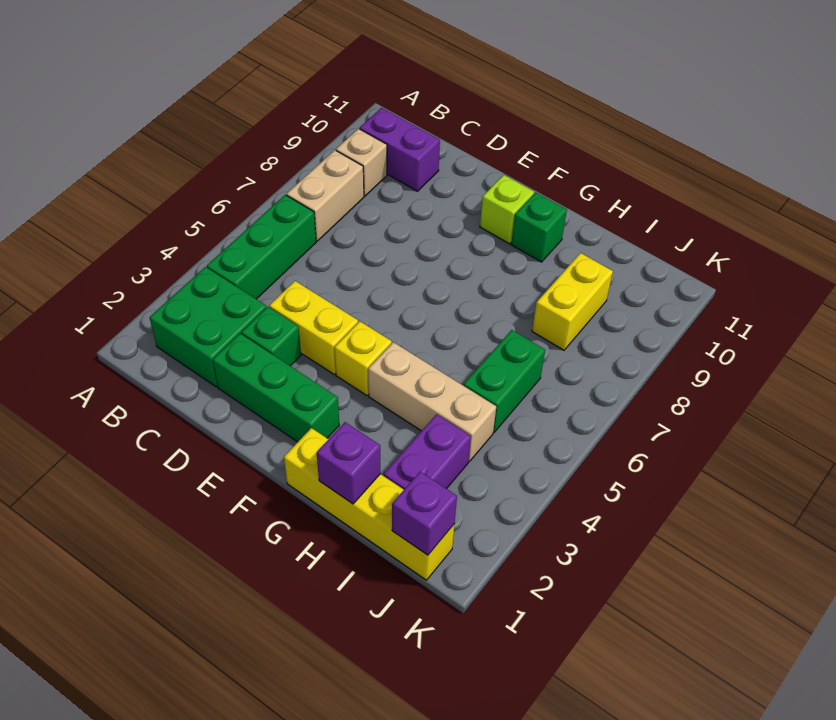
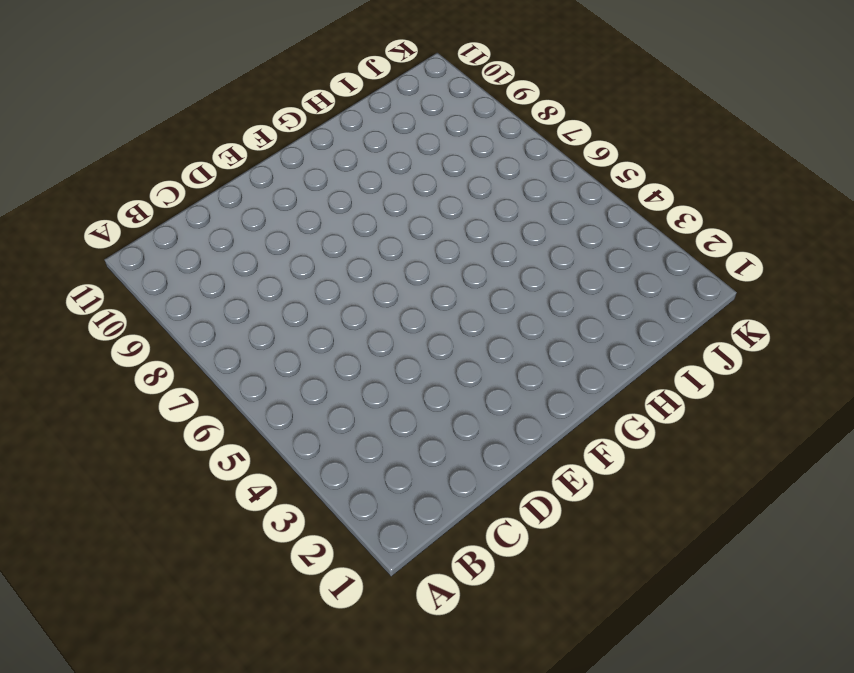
none -> green 2x2 brick [150,267,267,387]
none -> green 1x3 brick [207,195,316,299]
none -> tan 1x2 brick [287,150,364,241]

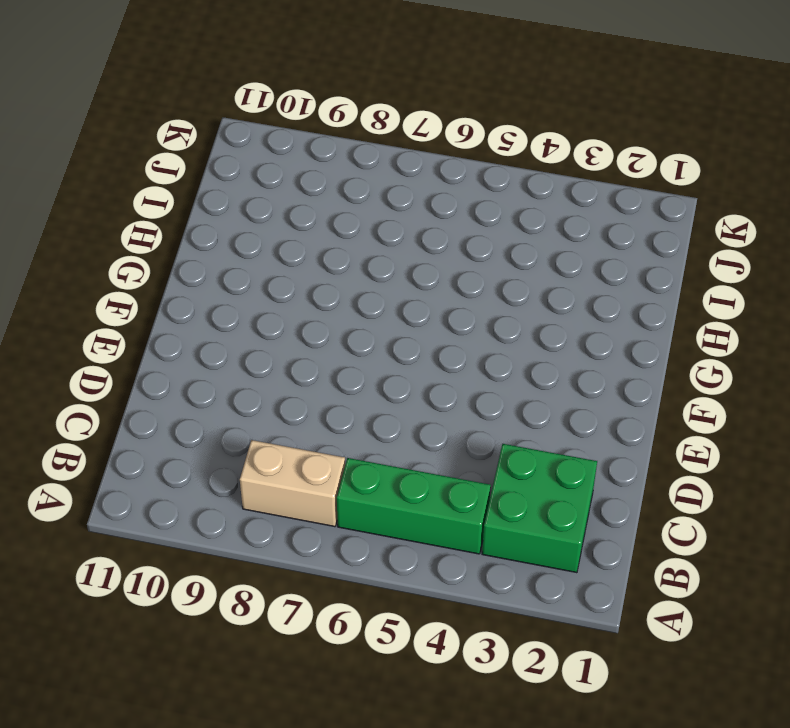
none -> tan 1x1 brick [336,129,387,196]
none -> purple 1x2 brick [360,108,440,191]
none -> green 1x3 brick [213,334,339,442]

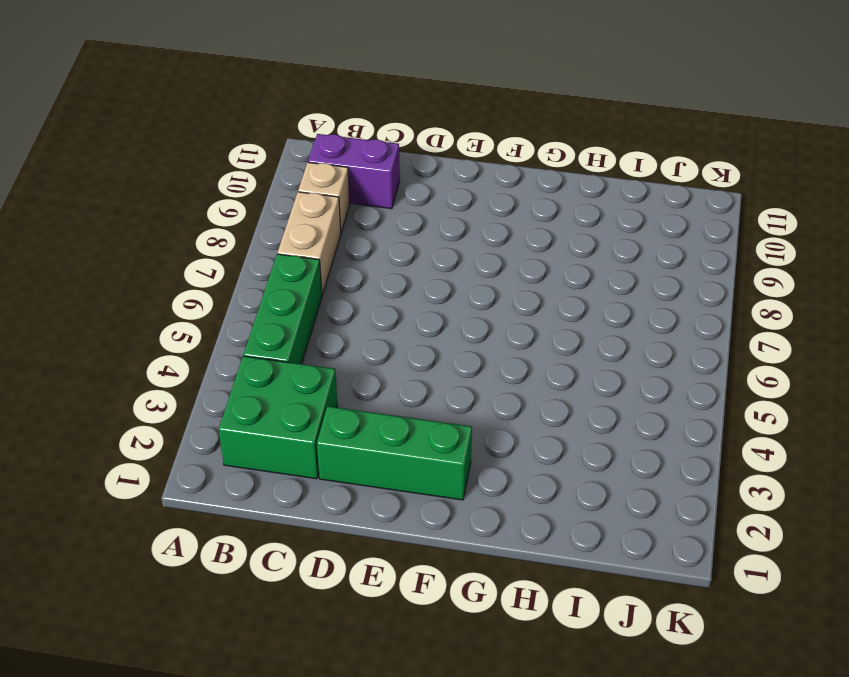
none -> green 1x1 brick [241,307,301,366]
none -> yellow 1x2 brick [269,281,358,374]
none -> yellow 1x1 brick [334,321,392,395]

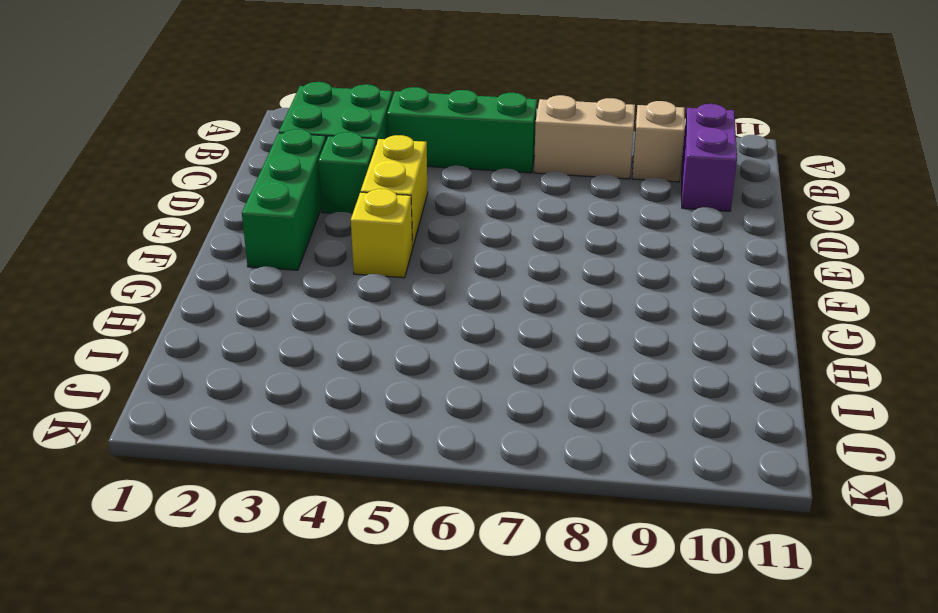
none -> lime 1x1 brick [480,175,534,244]
none -> yellow 1x4 brick [284,428,454,580]
none -> tan 1x3 brick [368,342,496,461]

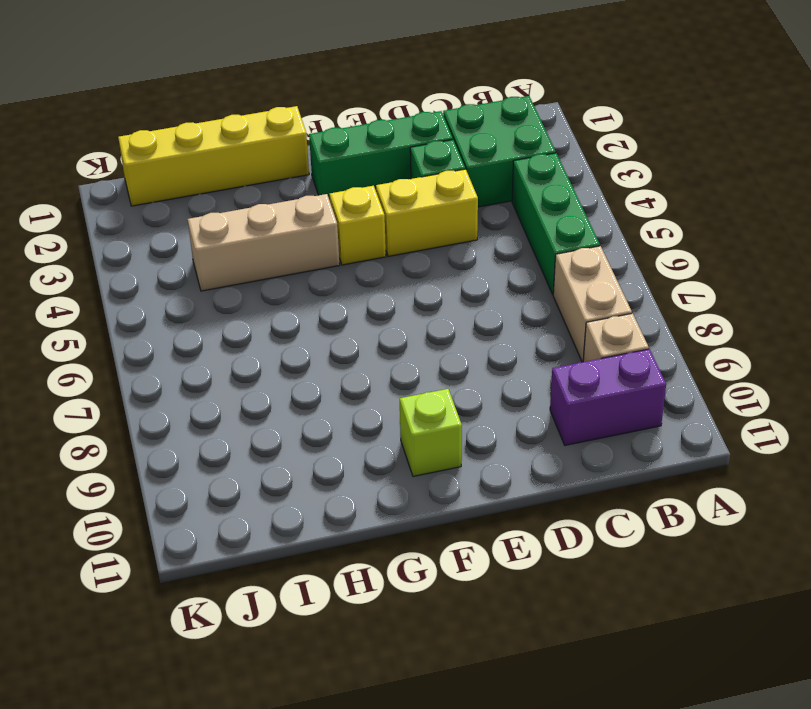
none -> green 1x1 brick [511,193,567,262]
none -> purple 1x2 brick [384,414,471,489]
none -> green 1x2 brick [464,330,545,432]

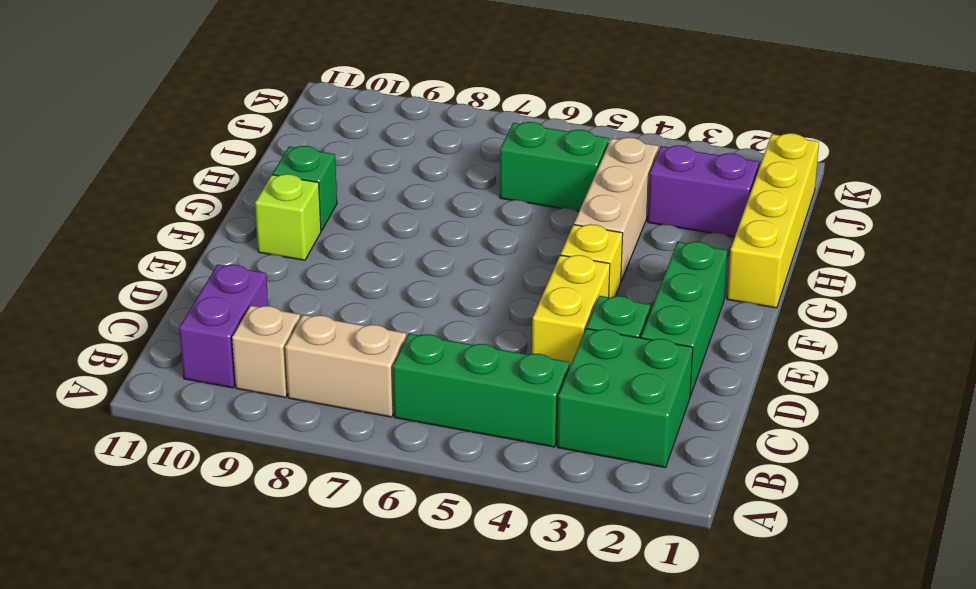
none -> yellow 1x2 brick [532,253,613,350]
none -> purple 1x1 brick [317,422,380,504]
none -> purple 1x1 brick [392,472,457,555]

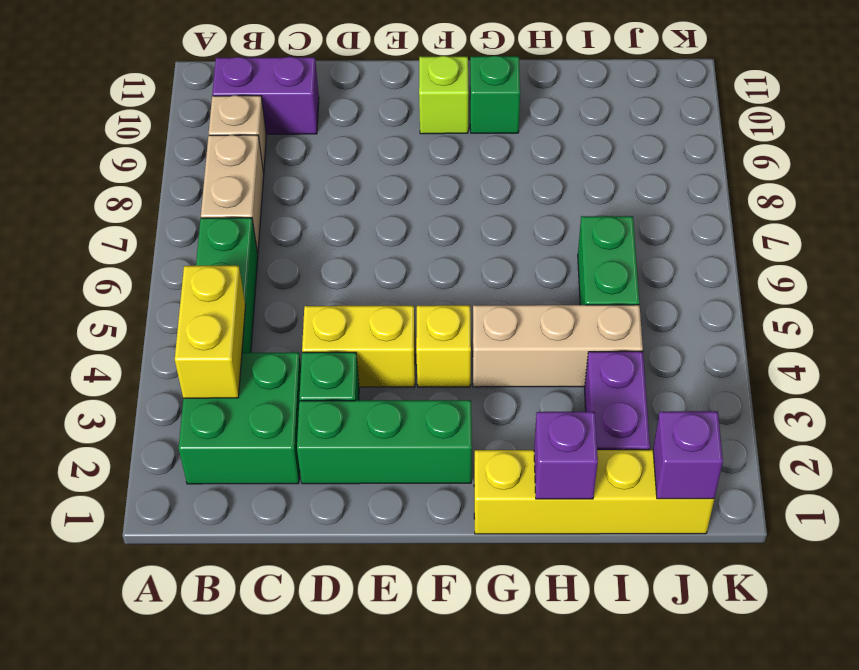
yellow 1x2 brick [175,266,245,398] -> yellow 1x2 brick moved to [532,253,613,350]

